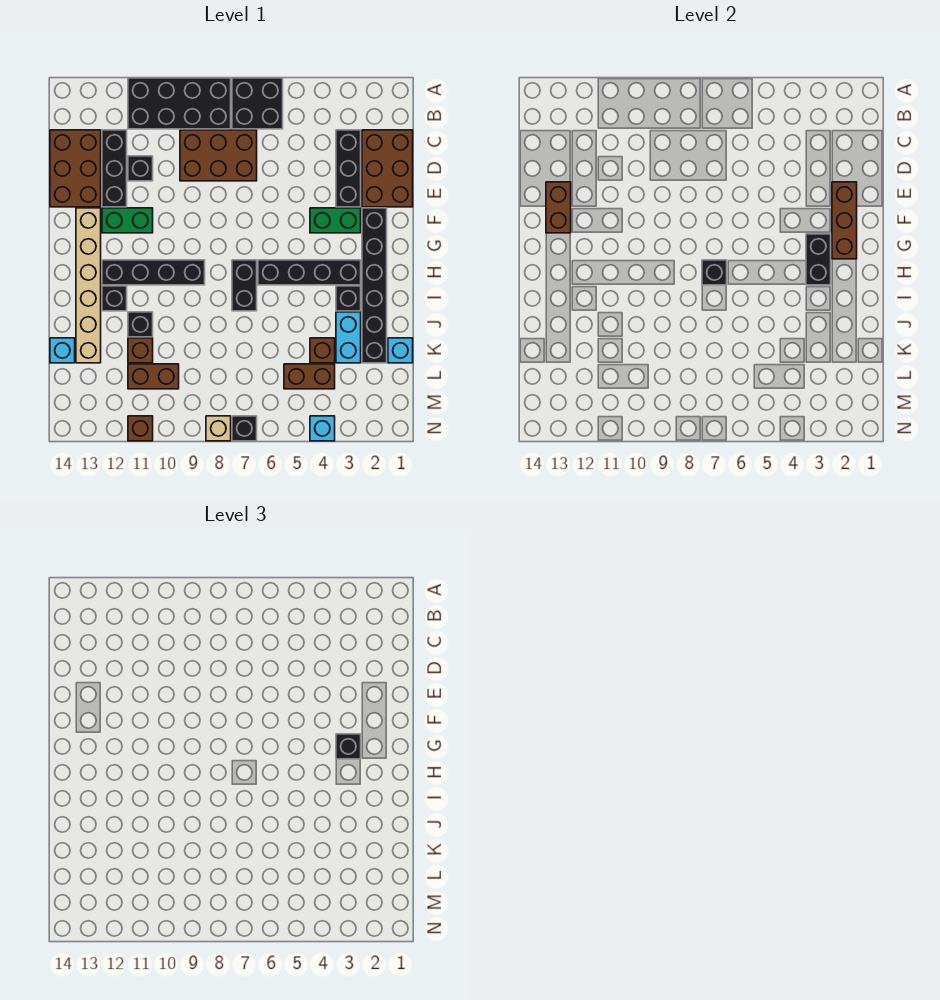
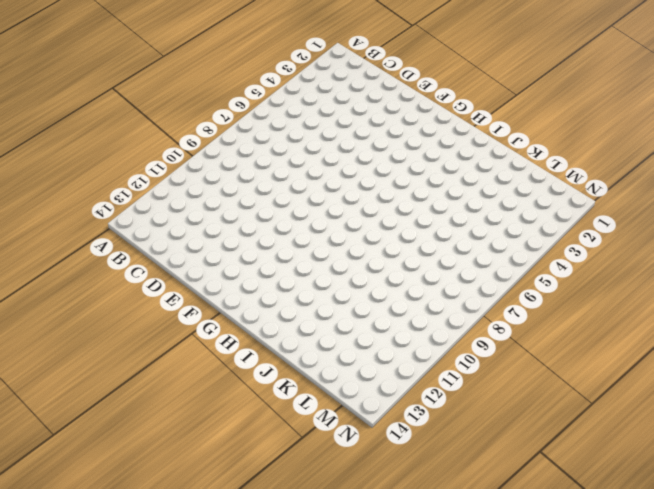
none -> black 2x2 brick [232,78,283,129]
none -> black 2x4 brick [128,78,231,129]
none -> brown 2x3 brick [362,130,413,207]
none -> black 1x3 brick [336,130,361,207]

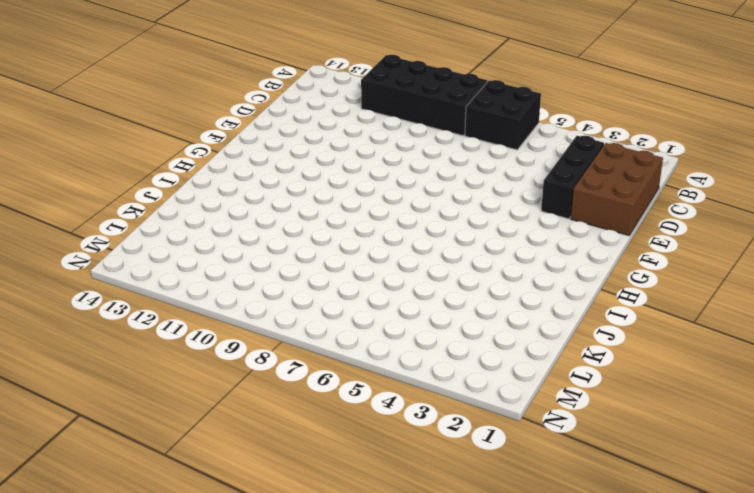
none -> brown 2x3 brick [180,130,257,181]
none -> black 1x3 brick [102,130,127,207]
none -> brown 2x3 brick [50,130,101,207]
none -> black 1x1 brick [128,156,153,181]

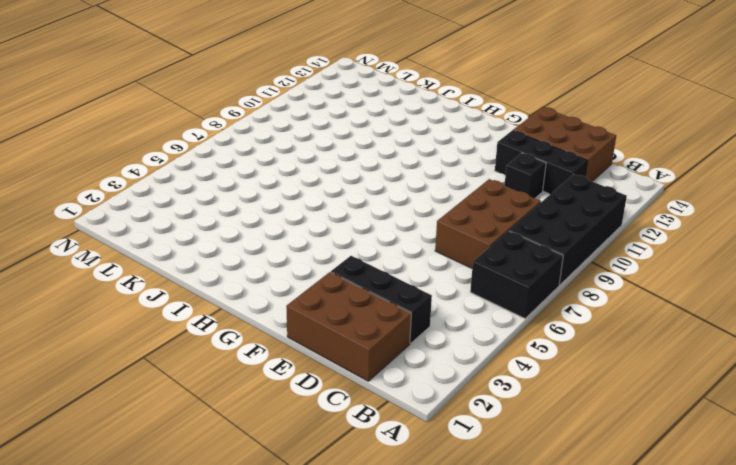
none -> black 1x6 brick [362,208,387,363]
none -> green 1x2 brick [310,208,361,233]
none -> green 1x2 brick [102,208,153,233]
none -> tan 1x6 brick [76,208,101,363]

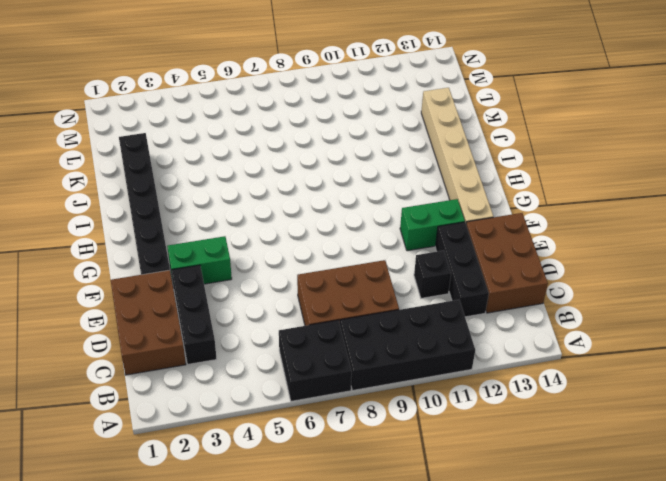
none -> black 1x4 brick [258,260,361,285]
none -> black 1x2 brick [232,260,257,311]
none -> black 1x4 brick [102,260,205,285]
none -> black 1x1 brick [336,286,361,311]

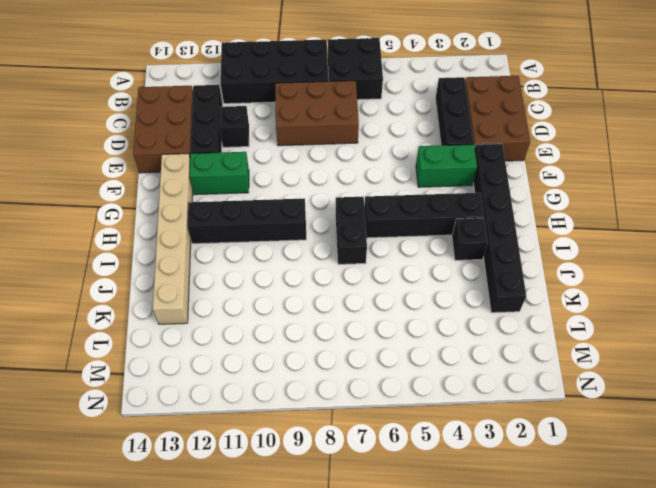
none -> black 1x1 brick [102,286,127,311]
none -> cyan 1x2 brick [336,312,361,363]
none -> black 1x1 brick [128,312,153,337]
none -> cyan 1x1 brick [388,338,413,363]

